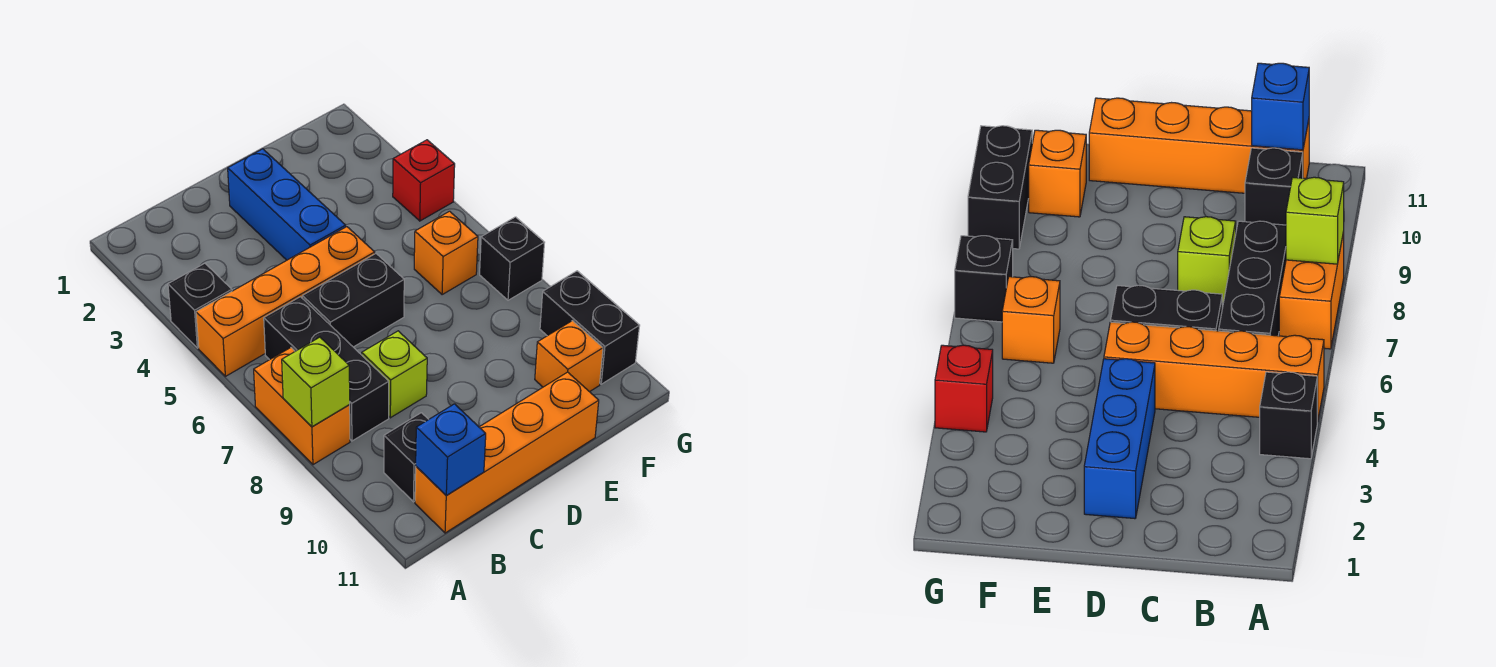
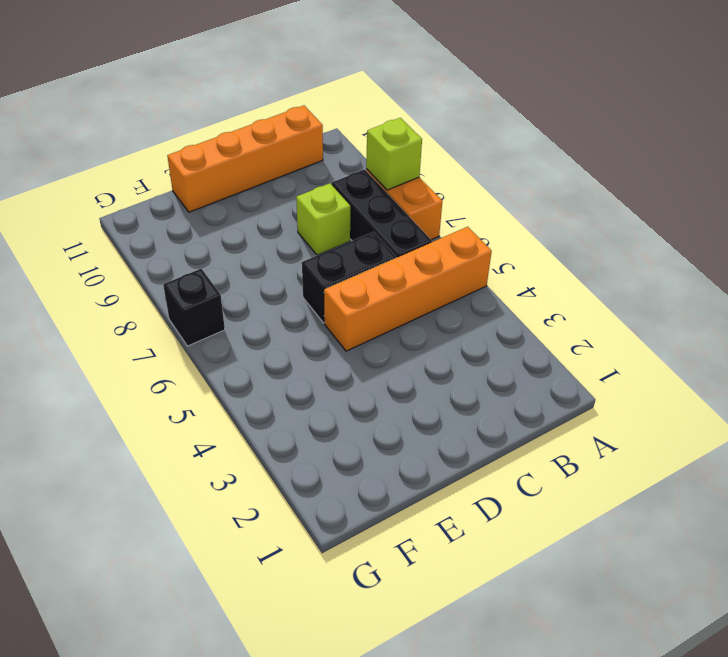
none -> black 1x1 brick [168,263,232,348]
none -> black 1x1 brick [384,413,429,502]
none -> blue 1x3 brick [228,149,346,260]

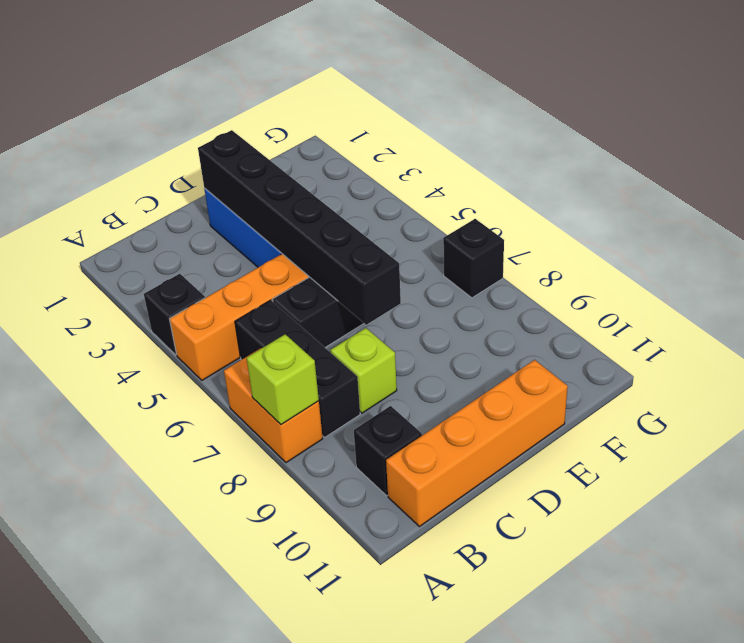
black 1x6 brick [198,130,401,325] -> none
none -> orange 1x1 brick [414,211,478,295]
none -> orange 1x1 brick [535,321,603,392]
none -> red 1x1 brick [393,140,455,221]

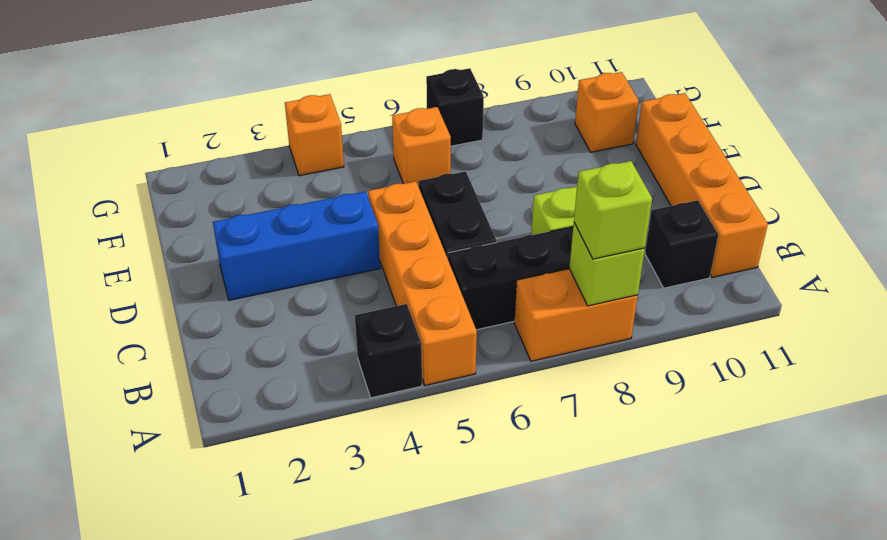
lime 1x1 brick [574,161,652,259] -> none
orange 1x1 brick [285,94,344,176] -> red 1x1 brick [393,140,455,221]
none -> black 1x2 brick [540,271,640,384]
none -> blue 1x1 brick [416,404,486,496]

